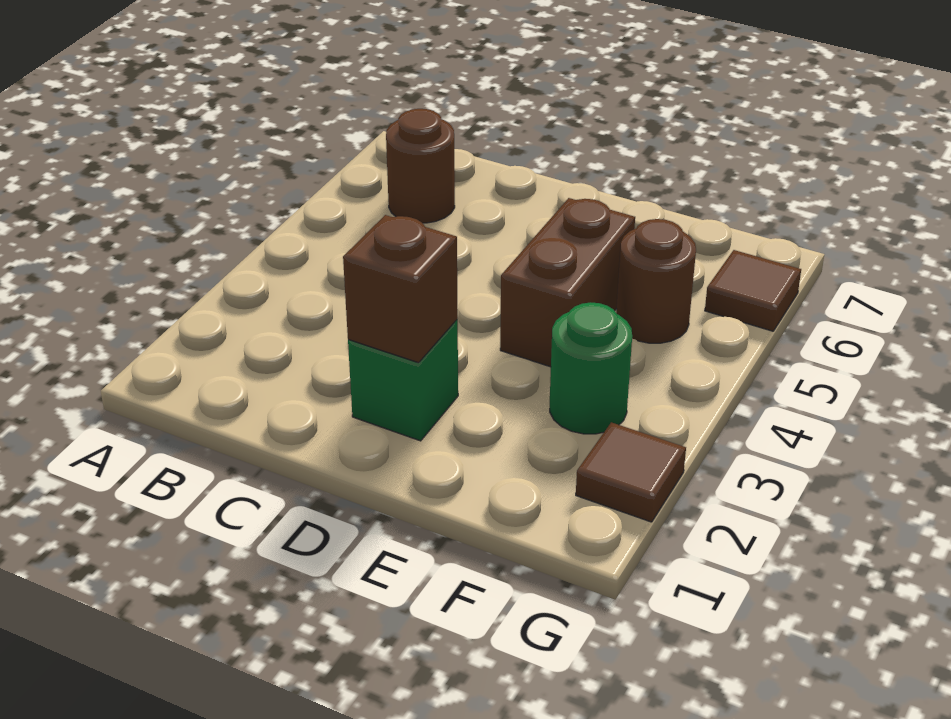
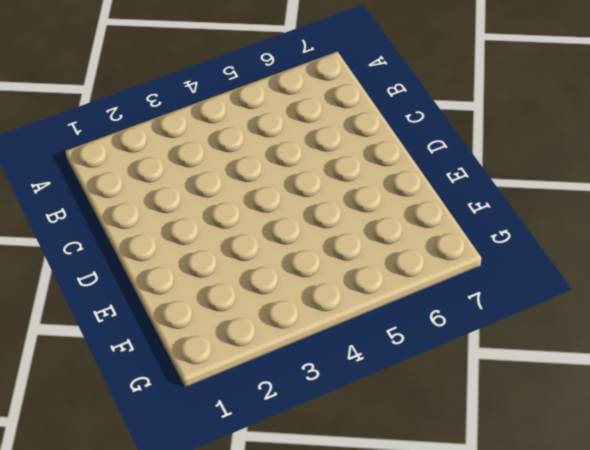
none -> brown 1x1 round brick [386,109,455,223]
none -> green 1x1 brick [348,320,458,441]

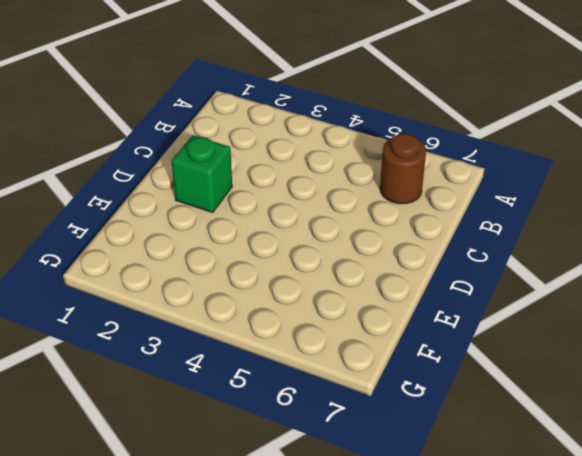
none -> brown 1x2 brick [500,198,635,367]
none -> green 1x1 round brick [550,302,632,434]

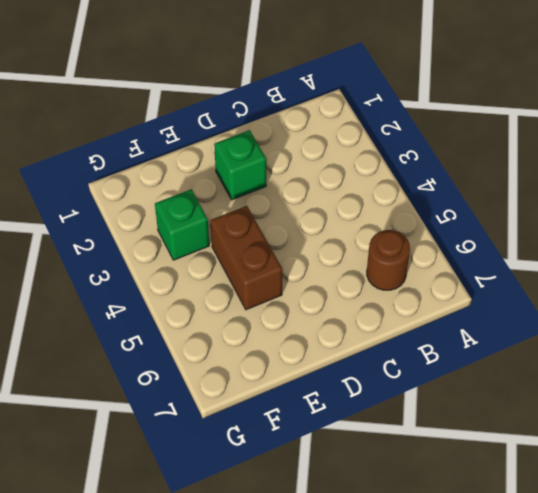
green 1x1 brick [155,189,209,260] -> green 1x1 round brick [550,302,632,434]
none -> brown 1x1 round brick [616,219,696,343]
none -> brown 1x1 tile [576,422,686,522]

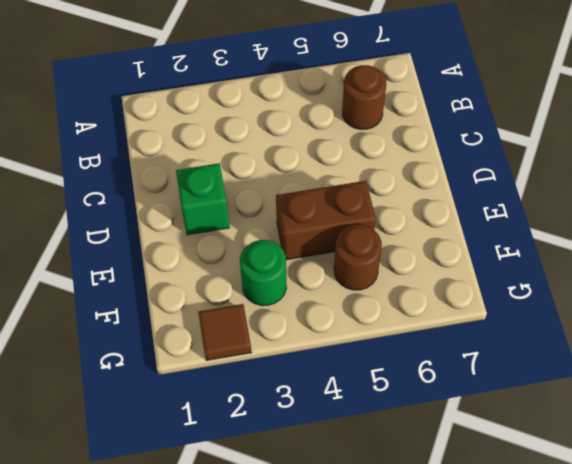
none -> brown 1x1 tile [705,250,801,331]
none -> brown 1x1 brick [343,215,458,363]

